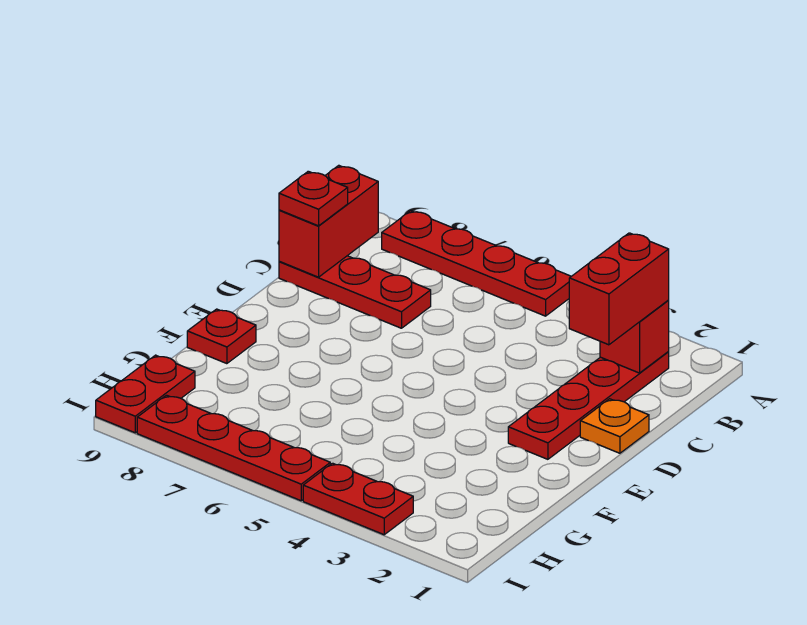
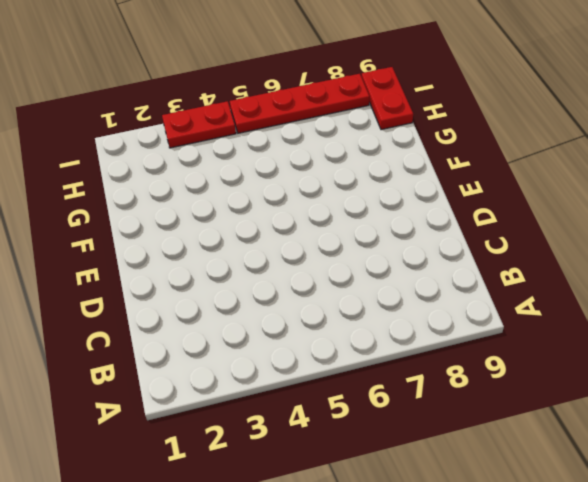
none -> red 1x4 plate [382,211,571,316]
none -> red 1x4 plate [508,352,669,459]
none -> red 1x3 plate [279,256,431,328]

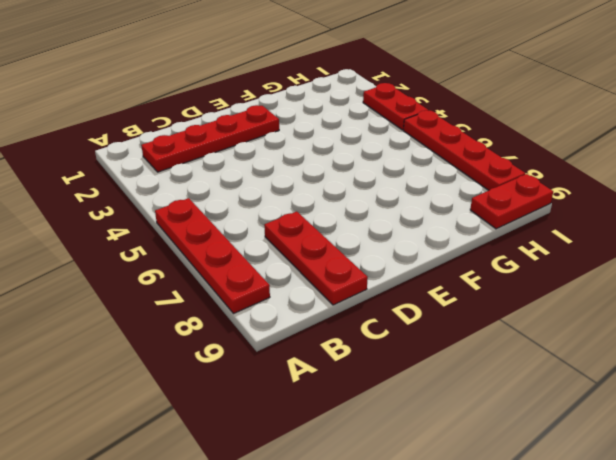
none -> orange 1x1 plate [580,399,649,453]
none -> red 1x1 plate [187,309,256,364]
none -> red 1x1 brick [600,301,669,373]

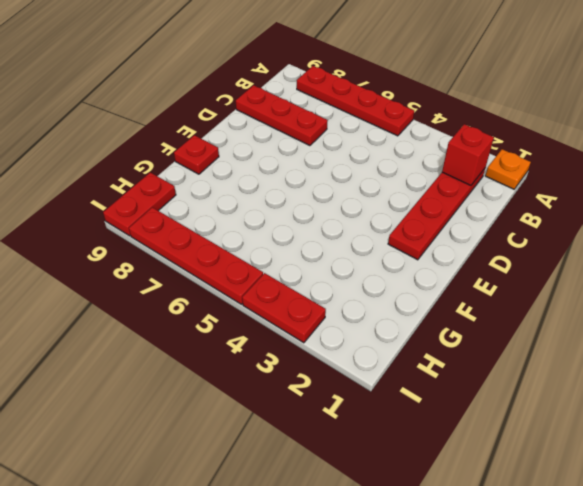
orange 1x1 plate [485,149,531,189] -> orange 1x1 plate moved to [580,399,649,453]
none -> red 1x2 brick [279,165,378,277]
none -> red 1x2 brick [569,233,669,345]
none -> red 1x1 plate [279,171,348,226]

